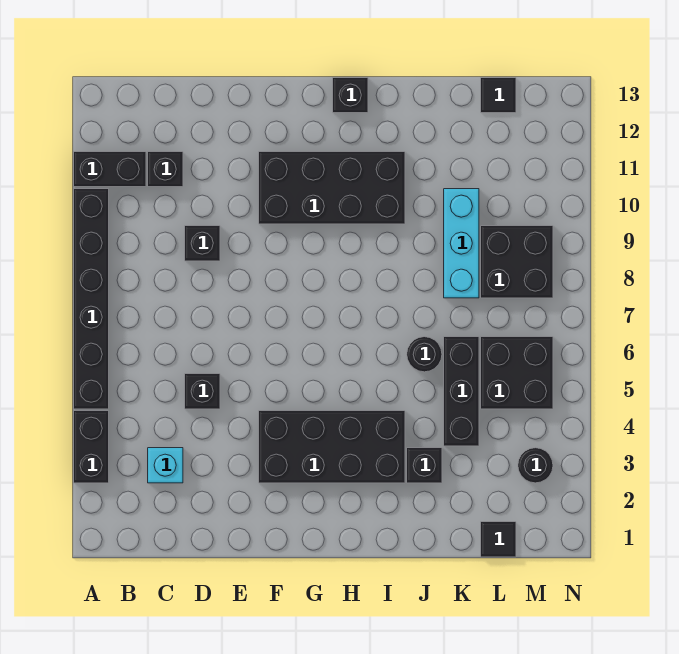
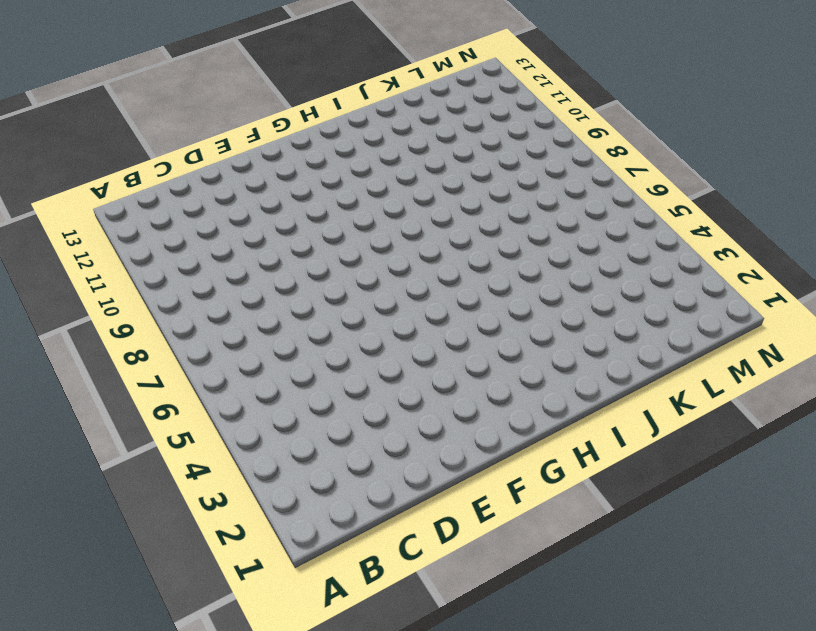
none -> black 1x2 brick [74,411,109,483]
none -> black 1x6 brick [74,189,109,409]
none -> black 1x2 brick [74,152,146,187]

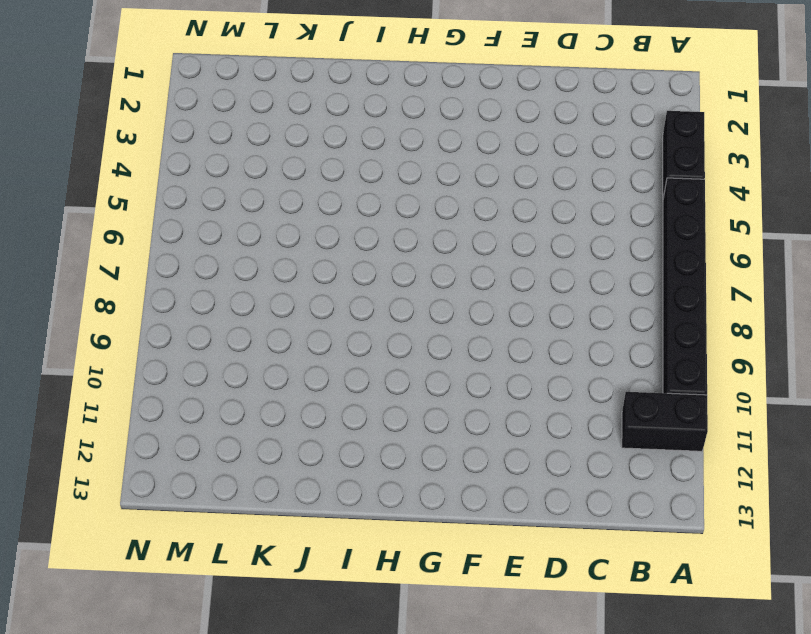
none -> cyan 1x1 brick [148,448,183,483]
none -> black 1x1 brick [148,152,183,187]
none -> black 1x1 brick [185,374,220,409]

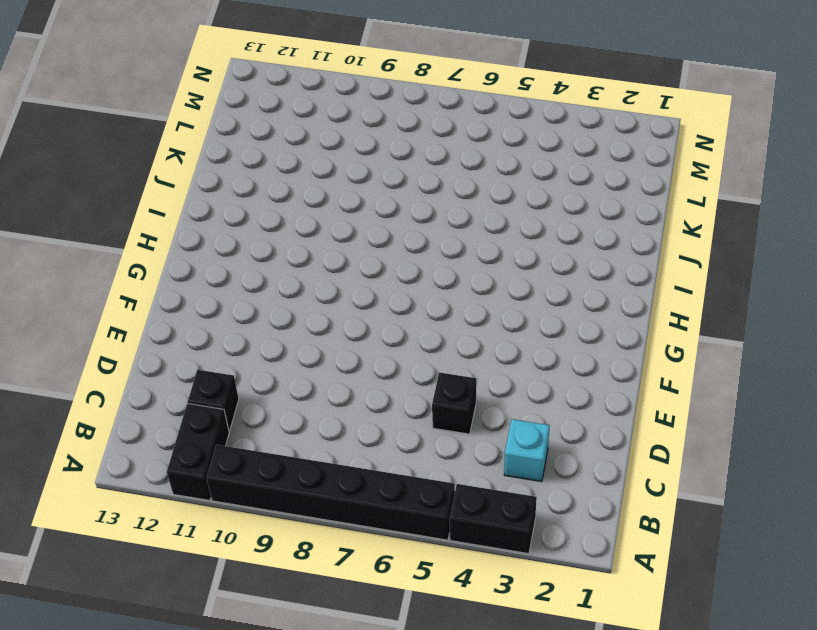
none -> black 1x1 brick [185,226,220,261]
none -> black 2x4 brick [259,411,405,483]
none -> black 2x4 brick [259,152,405,224]

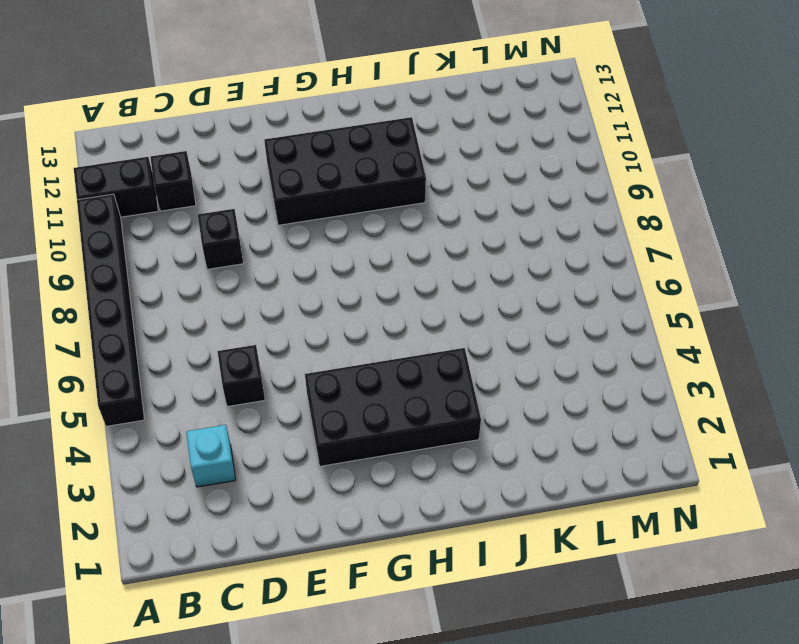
none -> black 1x2 brick [74,411,109,483]
none -> black 1x1 brick [333,78,368,113]
none -> black 1x1 brick [407,448,442,483]

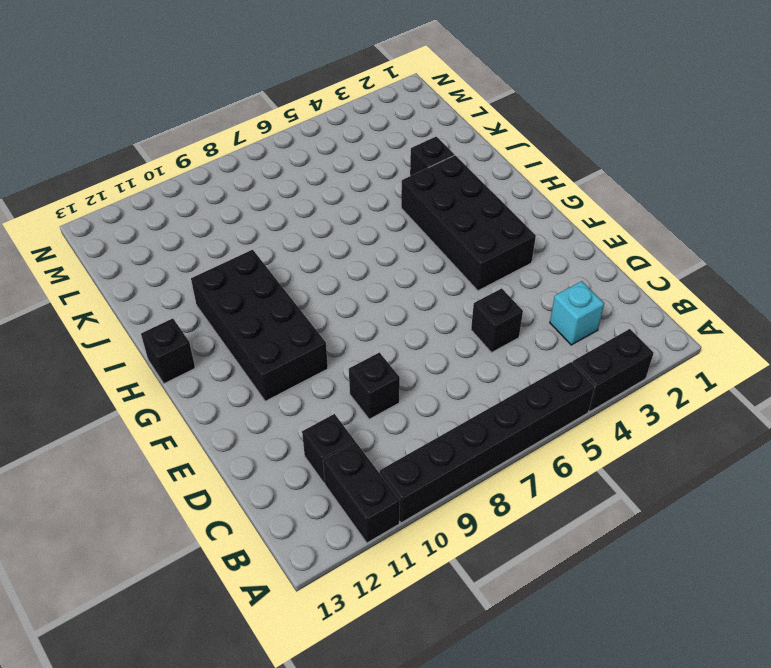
none -> black 1x1 round brick [407,337,442,372]
none -> black 1x3 brick [444,337,479,446]
none -> cyan 1x3 brick [444,189,479,298]

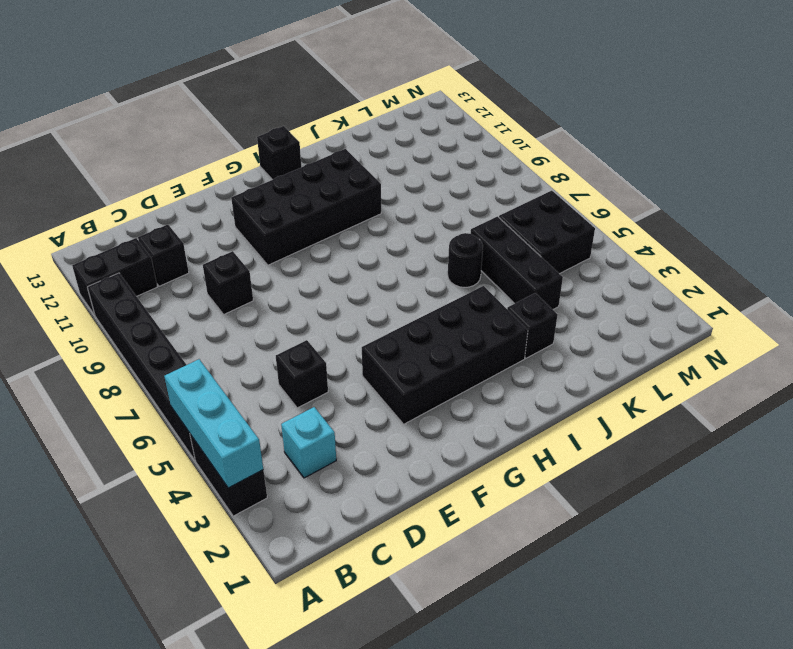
cyan 1x3 brick [164,359,263,488] -> cyan 1x3 brick moved to [444,189,479,298]
none -> black 1x1 tile [481,522,516,557]
none -> black 2x2 brick [481,226,553,298]
none -> black 1x1 tile [481,78,516,113]

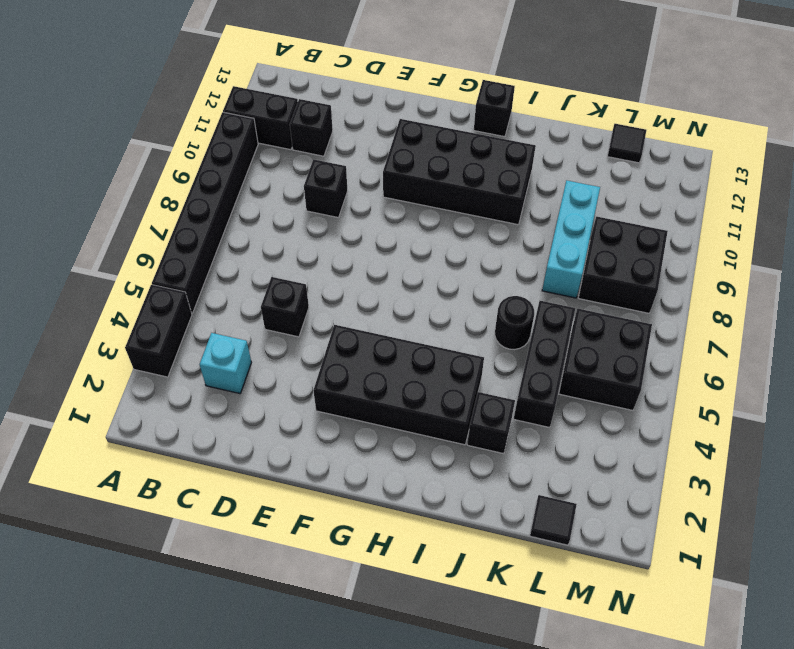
none -> black 1x1 round brick [518,448,553,483]

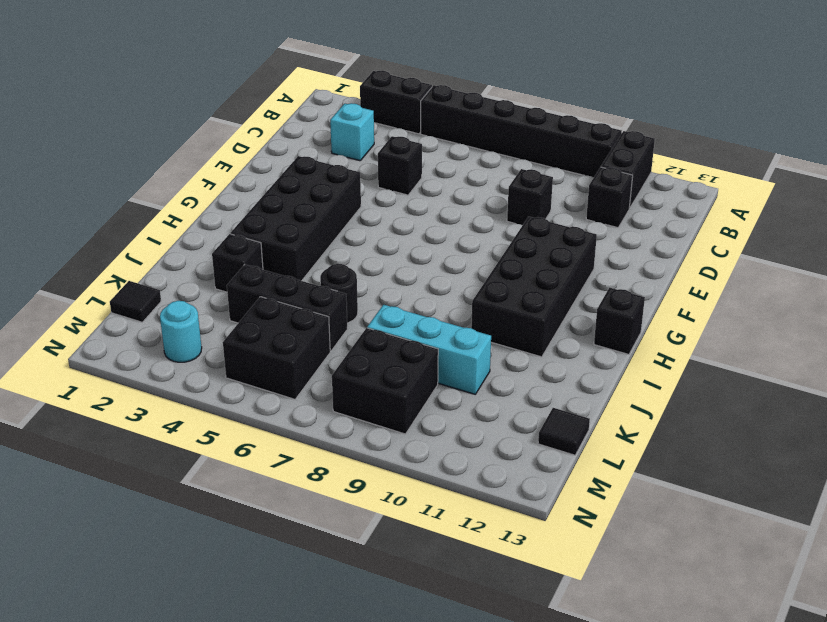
cyan 1x1 round brick [160,301,202,362] -> black 1x1 round brick [518,448,553,483]

